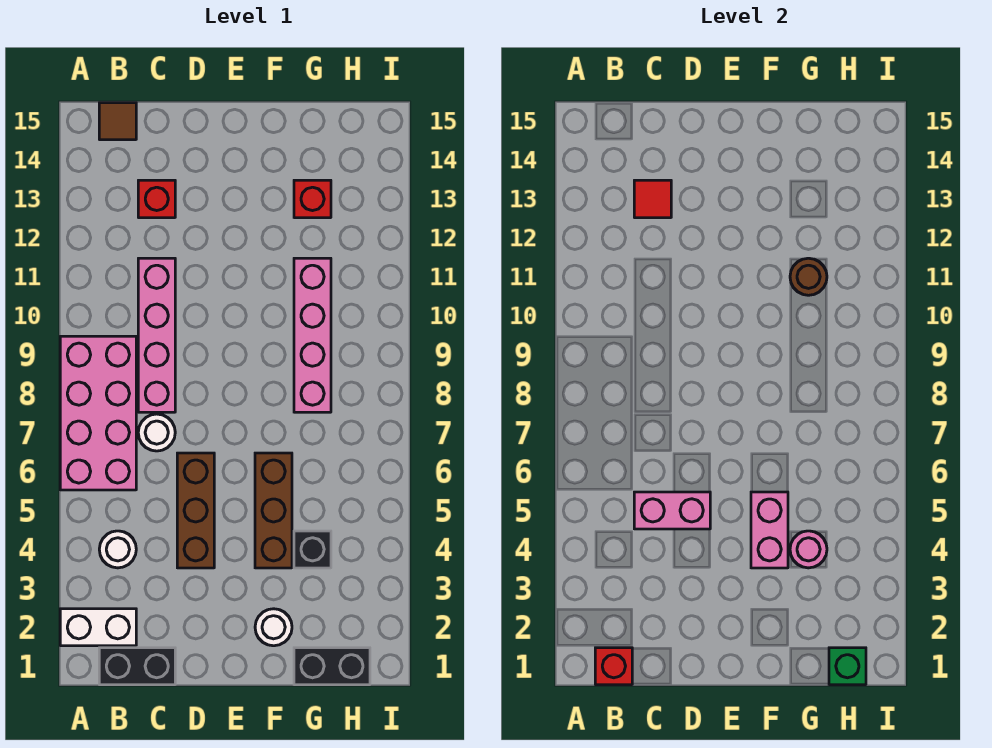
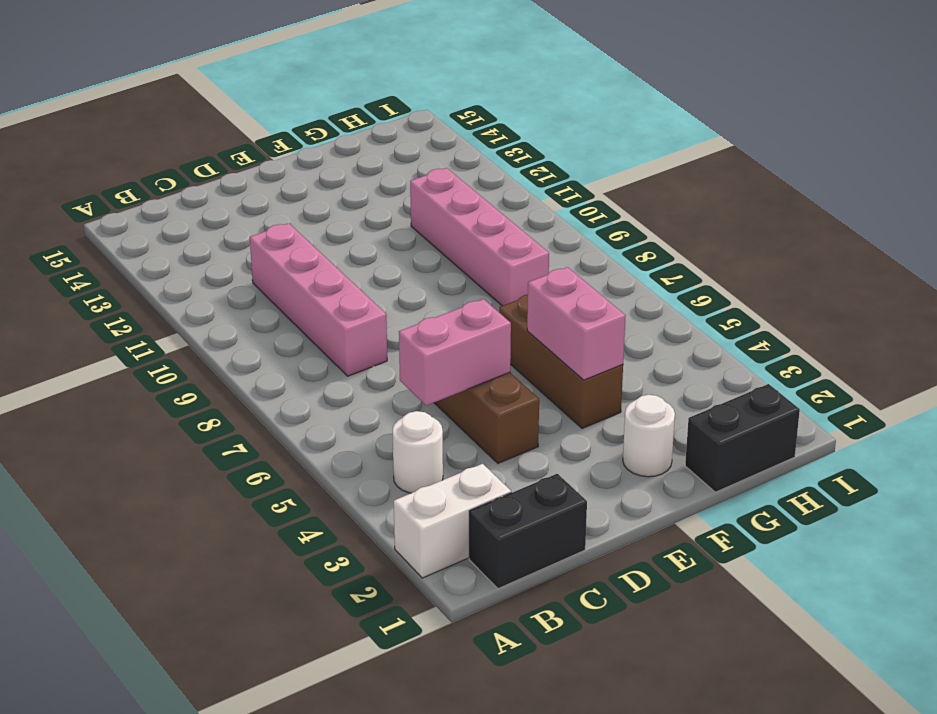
none -> pink 2x4 brick [60,336,136,490]
none -> brown 1x1 tile [99,103,136,140]
none -> white 1x1 round brick [138,414,175,451]

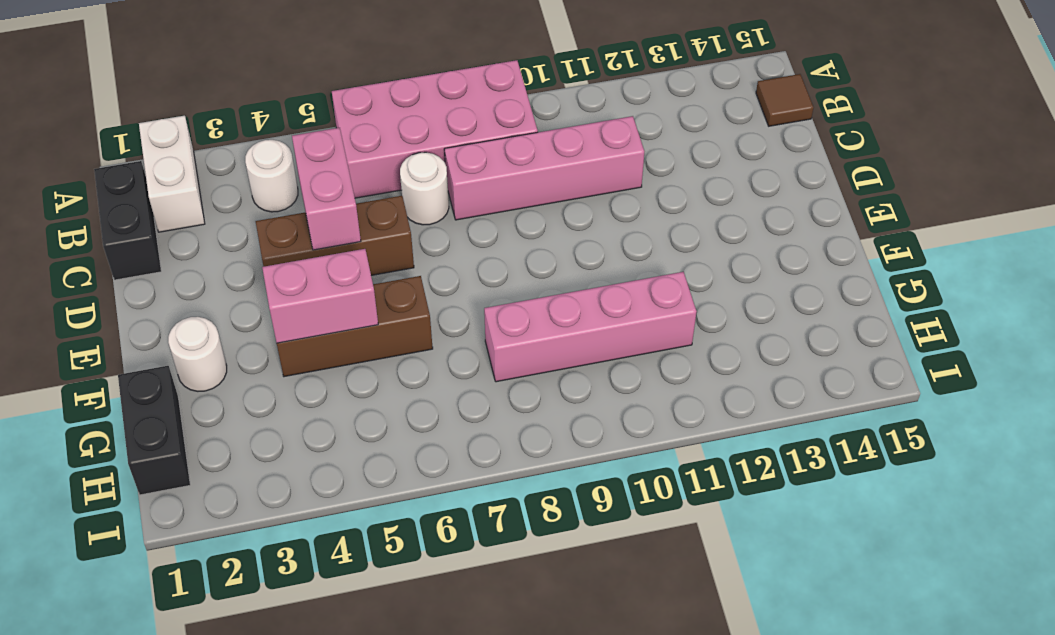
none -> red 1x1 brick [138,180,175,218]
none -> black 1x1 brick [294,531,331,568]
none -> red 1x1 brick [294,180,331,218]

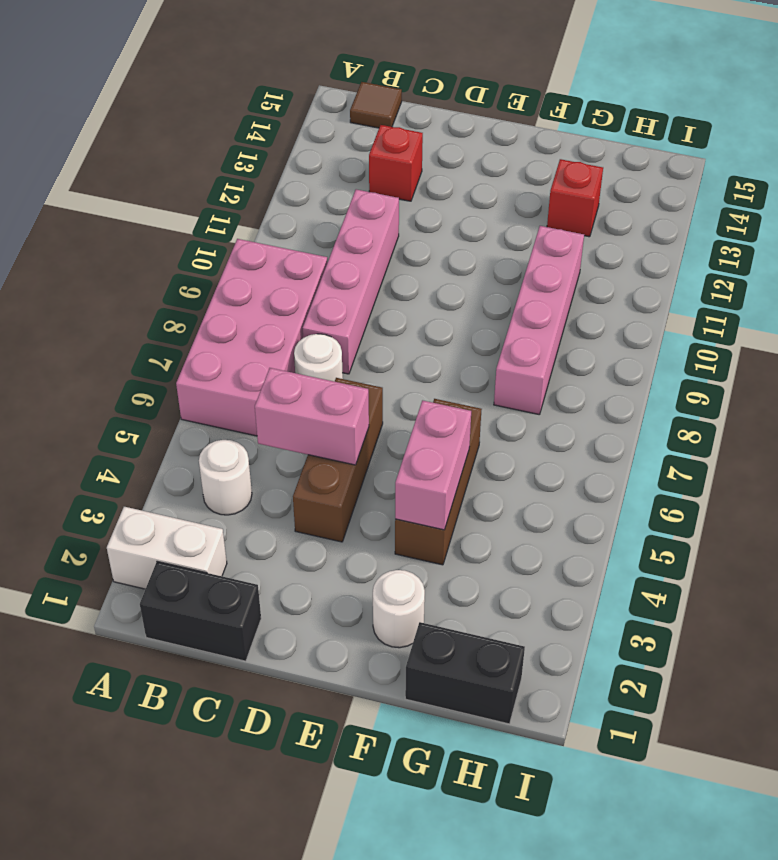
none -> black 1x1 brick [294,531,331,568]
none -> red 1x1 brick [595,648,632,685]
none -> red 1x1 tile [634,180,671,218]

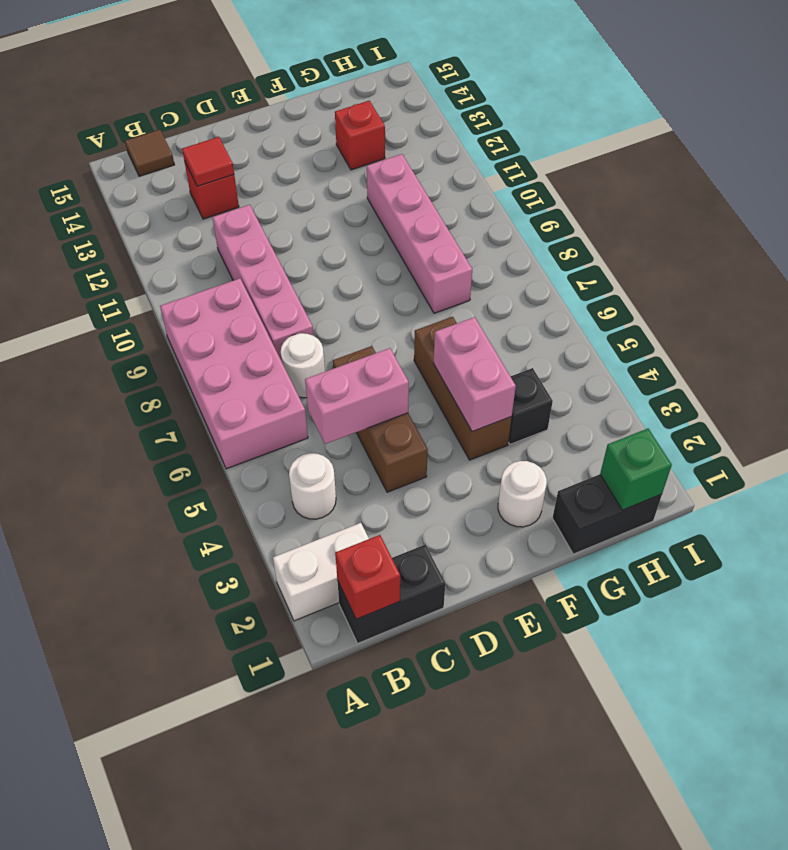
none -> pink 1x1 round brick [790,531,827,568]
none -> brown 1x1 round brick [790,258,827,295]

